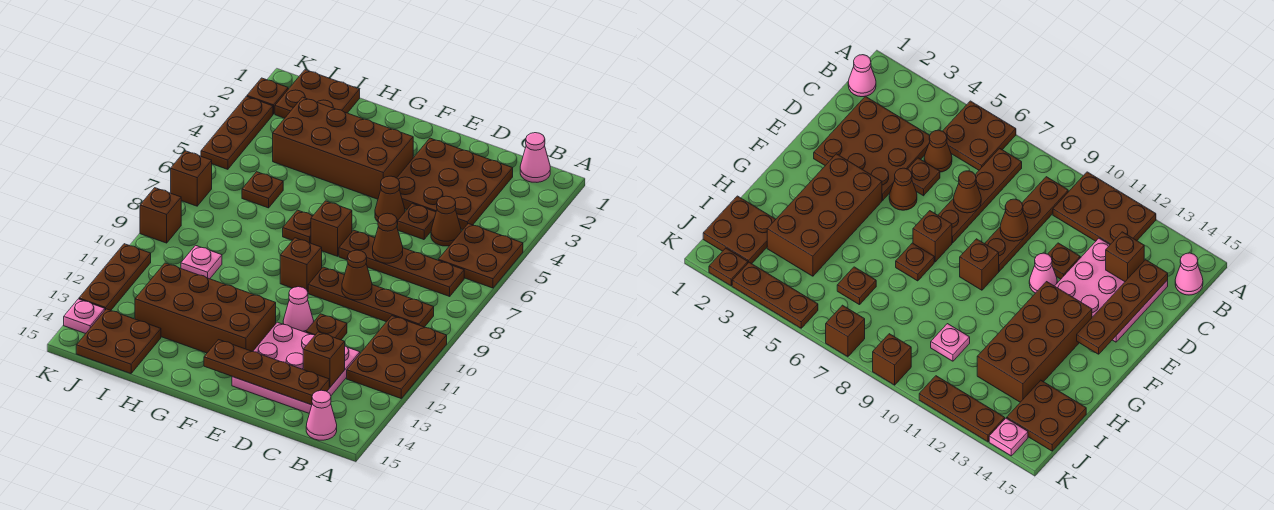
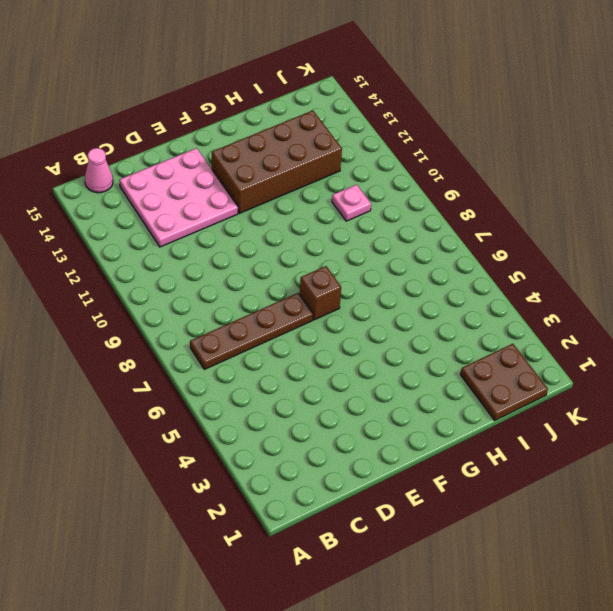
none -> brown 2x2 plate [438,224,523,288]
none -> brown 2x3 plate [347,316,447,398]
none -> pink 1x1 cone [520,133,550,182]
none -> brown 1x4 plate [308,267,434,327]

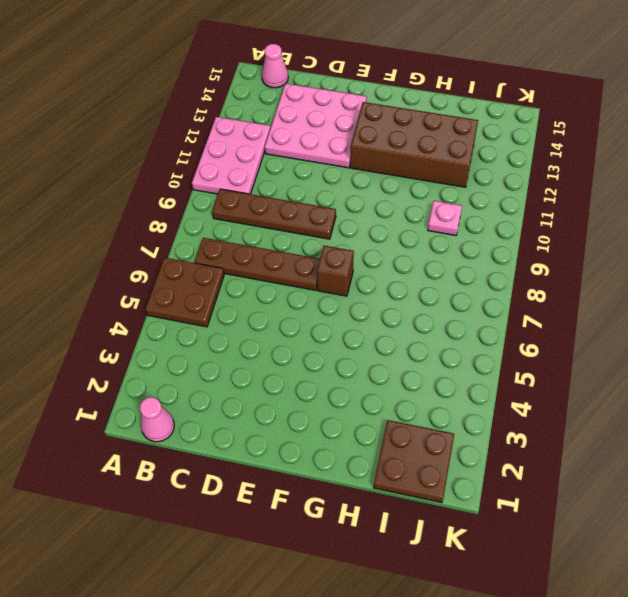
pink 2x3 plate [192,117,270,194] -> brown 2x3 plate [347,316,447,398]
none -> brown 3x3 plate [397,138,513,230]
none -> brown 1x1 cone [431,196,461,246]
none -> brown 1x1 plate [397,203,436,240]
none -> brown 1x1 plate [306,314,347,340]

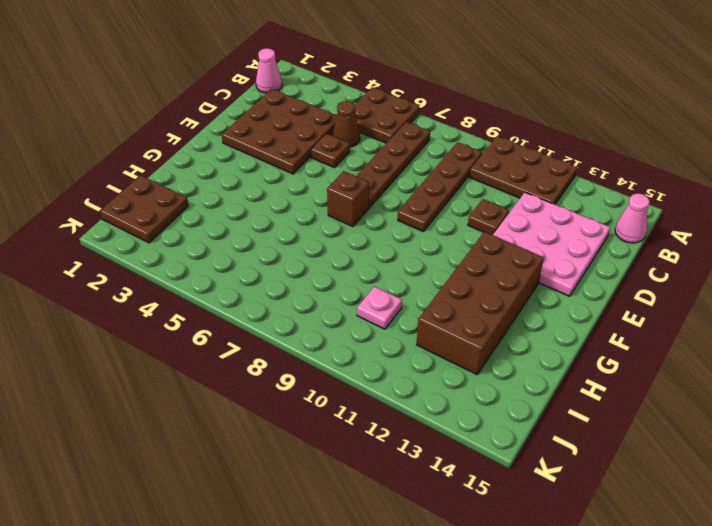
none -> brown 1x1 cone [375,176,405,224]
none -> pink 1x1 cone [283,287,314,332]
none -> brown 2x4 brick [273,97,413,199]
none -> brown 1x1 brick [280,238,322,292]

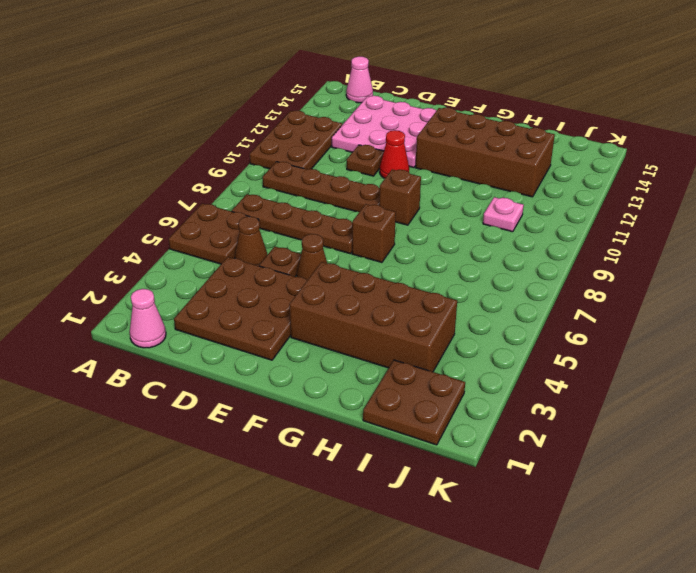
red 1x1 cone [380,130,409,178] -> pink 1x1 cone [283,287,314,332]
none -> brown 1x1 plate [283,210,312,243]
none -> brown 1x1 plate [242,172,283,208]
none -> brown 2x2 plate [76,309,161,374]
none -> brown 1x1 plate [247,78,288,114]

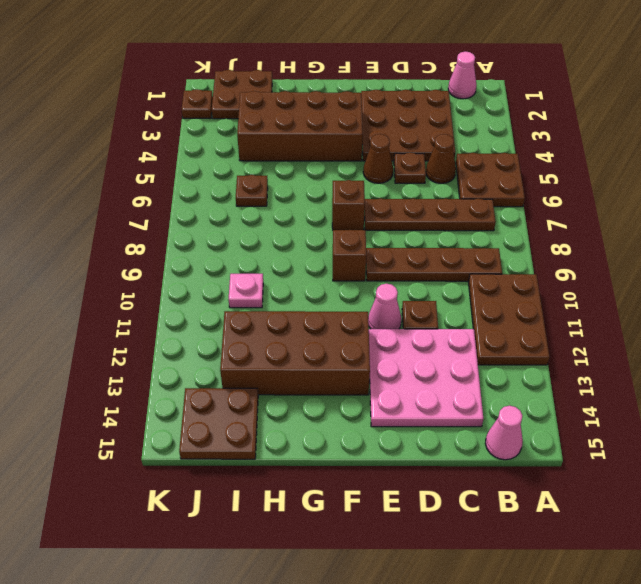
none -> brown 1x1 plate [283,210,312,243]
none -> brown 1x3 plate [201,96,273,169]
none -> brown 1x1 brick [171,151,212,206]
none -> brown 1x1 brick [140,188,181,243]

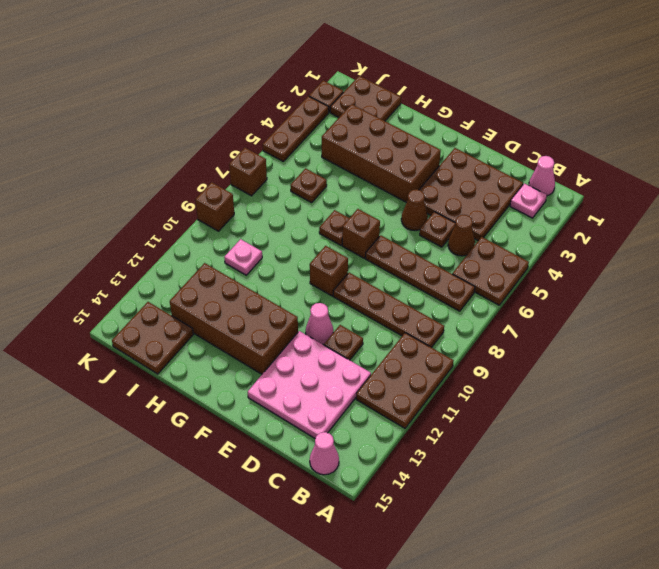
pink 1x1 plate [510,183,547,218] -> pink 1x1 plate moved to [64,299,105,334]
none -> brown 1x3 plate [79,244,151,310]
none -> brown 1x1 brick [303,332,345,387]
none -> brown 1x4 plate [204,340,329,405]
none -> brown 1x1 cone [373,213,403,263]

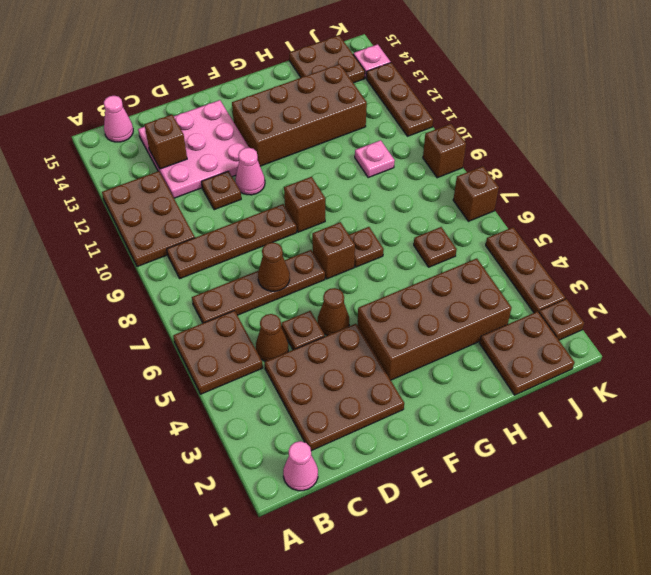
none -> brown 1x4 plate [204,340,329,405]
none -> brown 1x1 cone [342,250,372,300]

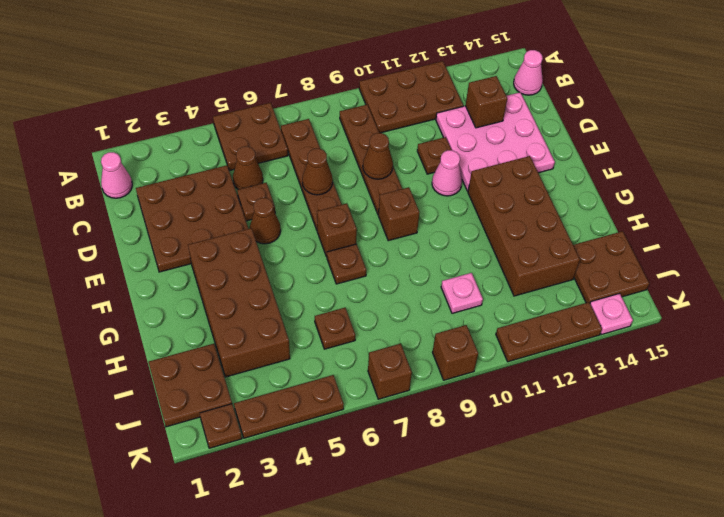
none -> brown 1x4 plate [204,340,329,405]

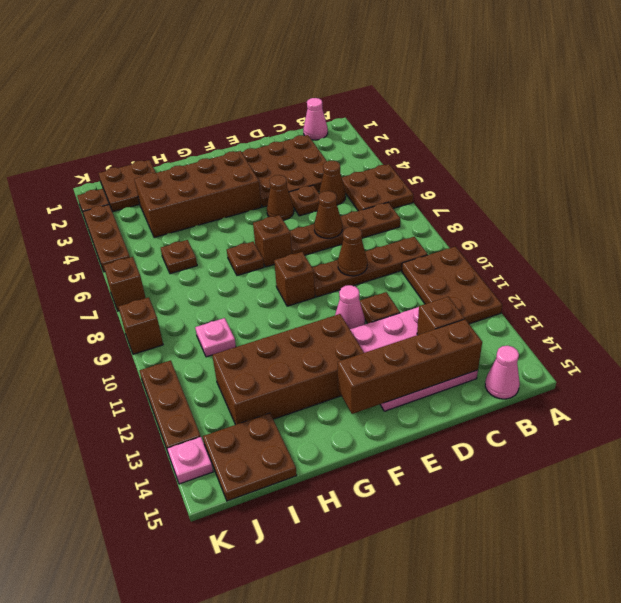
brown 1x4 brick [338,319,482,414] -> brown 1x4 plate [204,340,329,405]

